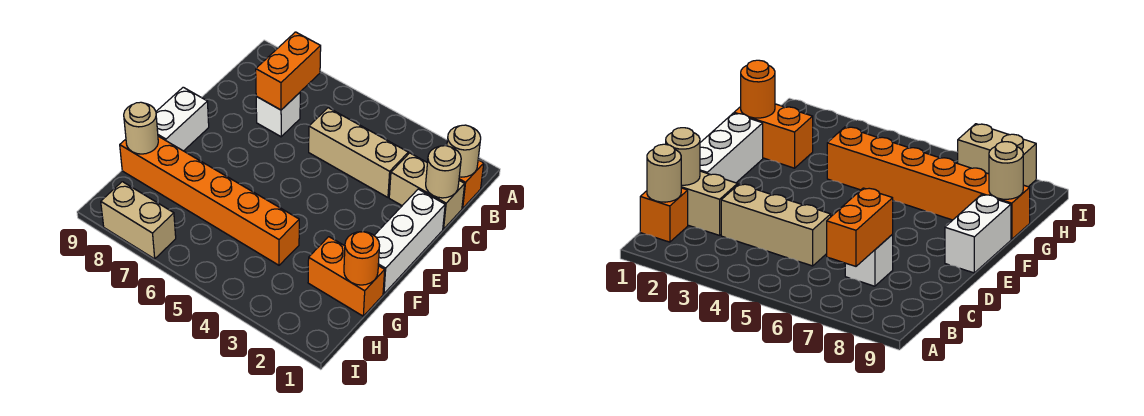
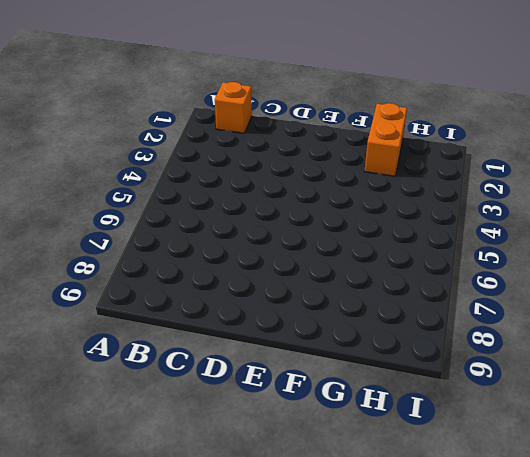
none -> tan 1x2 brick [389,153,465,229]
none -> tan 1x3 brick [309,108,408,197]
none -> white 1x1 brick [256,93,300,137]

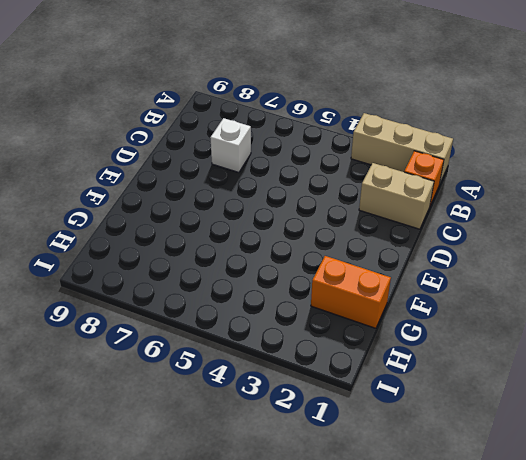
tan 1x3 brick [351,113,453,183] -> tan 1x3 brick moved to [309,108,408,197]
none -> white 1x3 brick [374,189,445,294]
none -> white 1x2 brick [156,87,209,151]
none -> orange 1x6 brick [120,136,299,265]

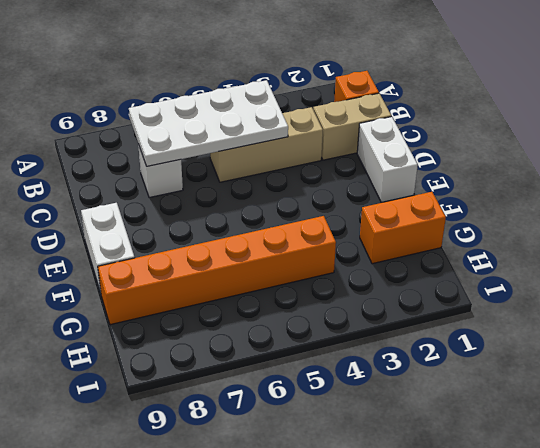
white 2x4 plate [129,80,288,166] -> orange 1x2 brick [256,32,321,110]
white 1x2 brick [357,117,418,202] -> white 1x3 brick [374,189,445,294]
none -> tan 1x2 brick [101,182,176,259]
none -> tan 1x1 round brick [447,125,481,177]
none -> tan 1x1 round brick [426,146,461,198]

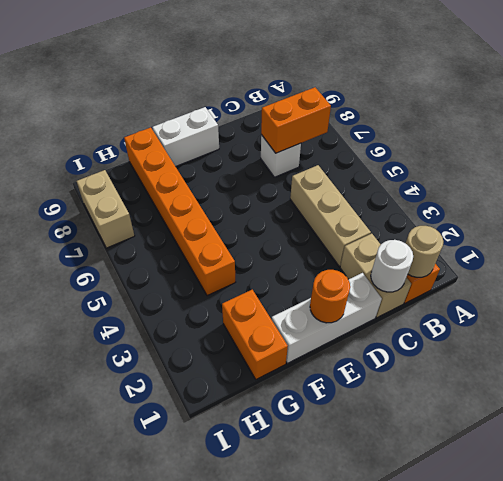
white 1x1 round brick [371,240,413,292] -> tan 1x1 round brick [426,146,461,198]
orange 1x1 round brick [310,270,350,323] -> orange 1x1 round brick moved to [344,232,380,285]
none -> tan 1x1 round brick [124,102,158,154]

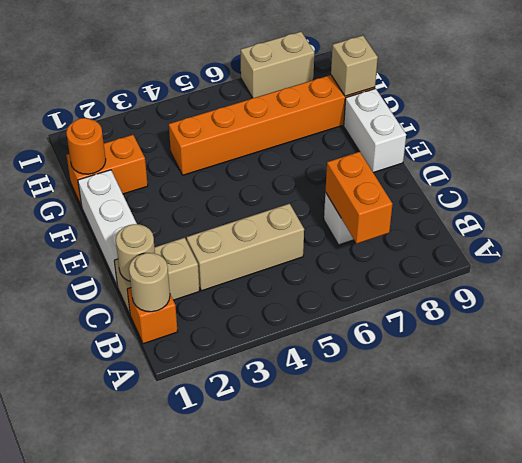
tan 1x1 brick [331,35,378,96] -> tan 1x1 round brick [124,102,158,154]

